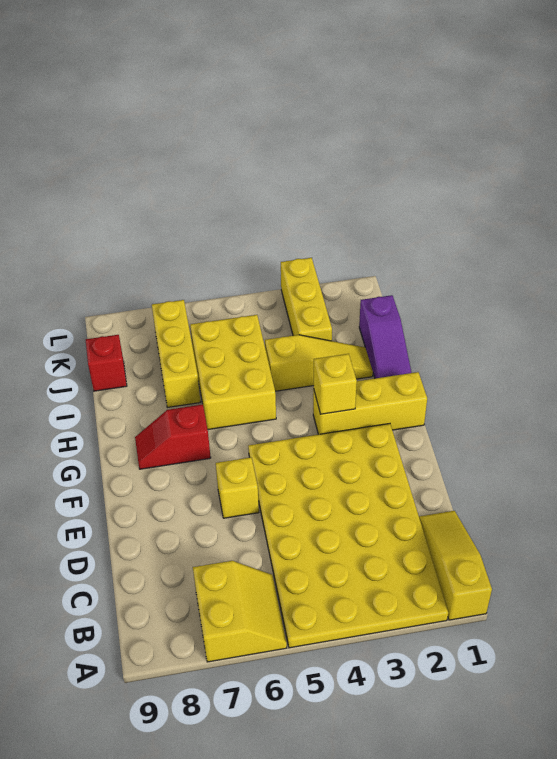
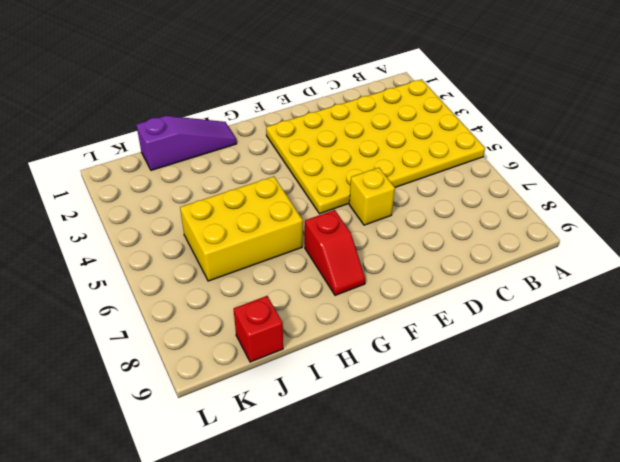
none -> yellow 1x3 slope [419,511,492,620]
none -> yellow 2x2 slope [193,561,287,662]
none -> yellow 1x3 brick [313,372,427,434]

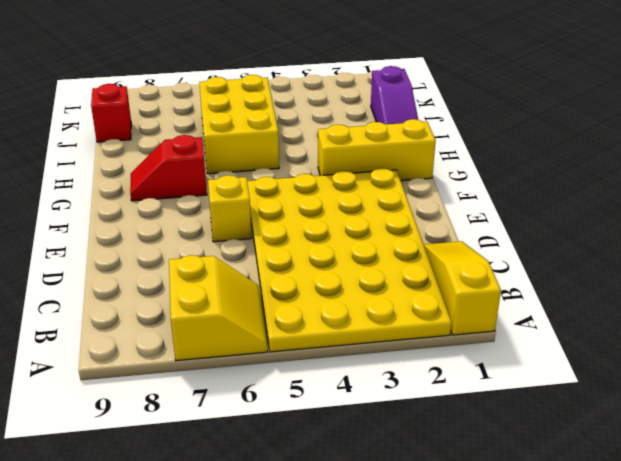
none -> yellow 1x3 slope [265,335,373,391]
none -> yellow 1x3 brick [152,300,200,407]
none -> yellow 1x3 brick [281,258,332,341]

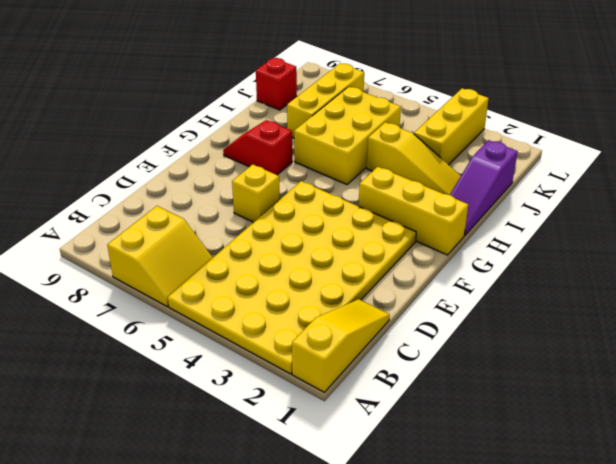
none -> yellow 1x1 brick [314,354,357,414]

